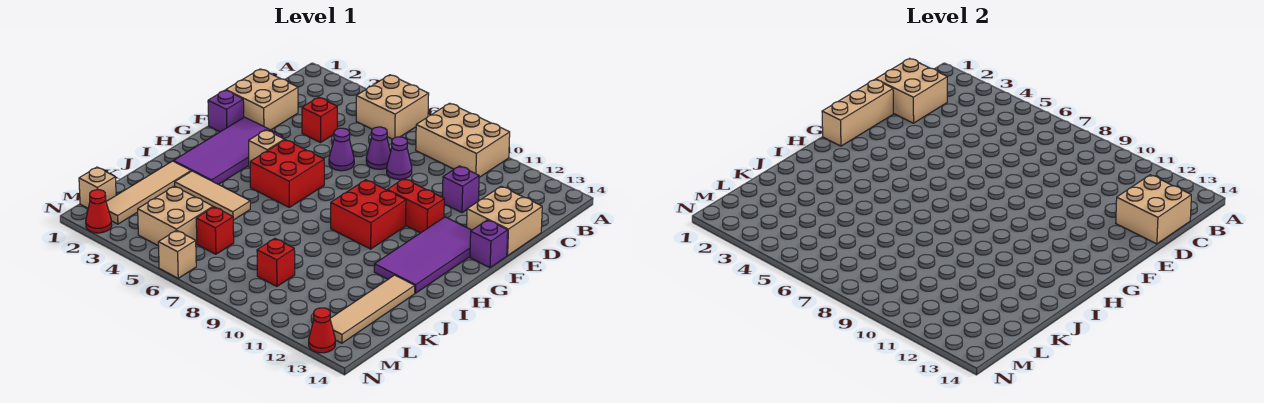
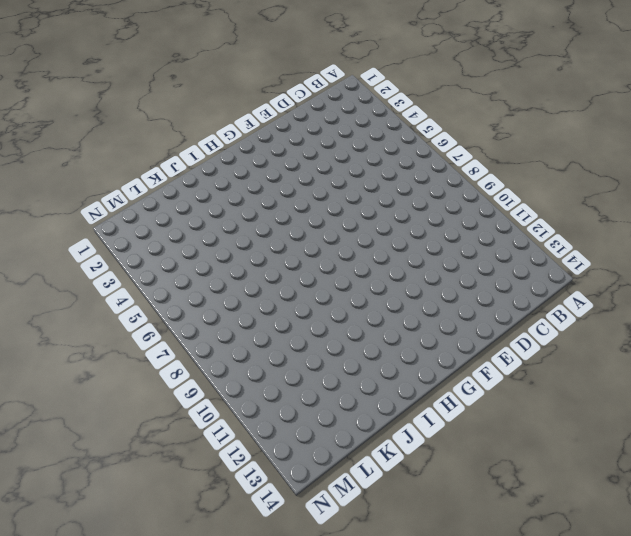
none -> tan 2x2 brick [356,75,429,139]
none -> tan 2x3 brick [416,103,510,177]
none -> tan 2x2 brick [226,69,298,130]
none -> red 1x1 brick [302,97,337,143]

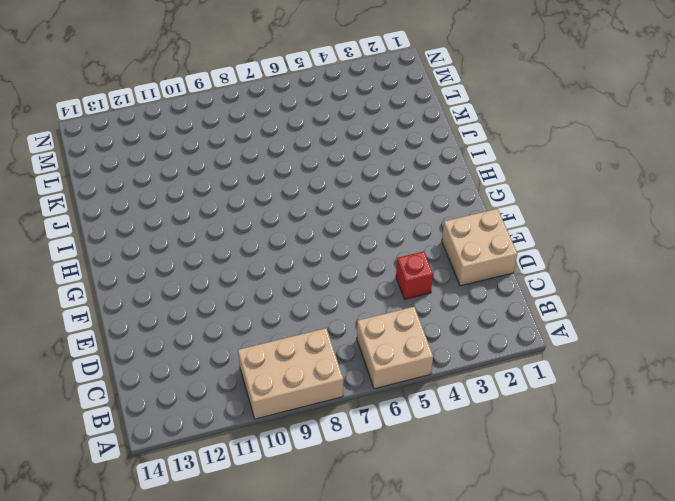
none -> purple 1x1 cone [366,127,390,169]
none -> purple 1x1 cone [387,137,412,179]
none -> purple 1x1 brick [442,166,479,213]
none -> tan 2x2 brick [467,186,542,256]

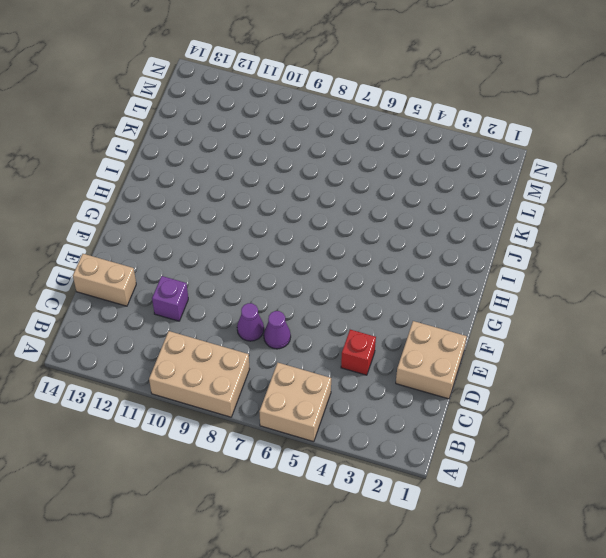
tan 1x2 brick [73,254,136,306] -> tan 2x2 brick [467,186,542,256]
none -> purple 1x1 cone [329,128,354,171]
none -> purple 1x1 brick [208,90,244,132]
none -> purple 2x4 tile [174,117,283,184]
none -> red 1x2 brick [387,179,444,233]

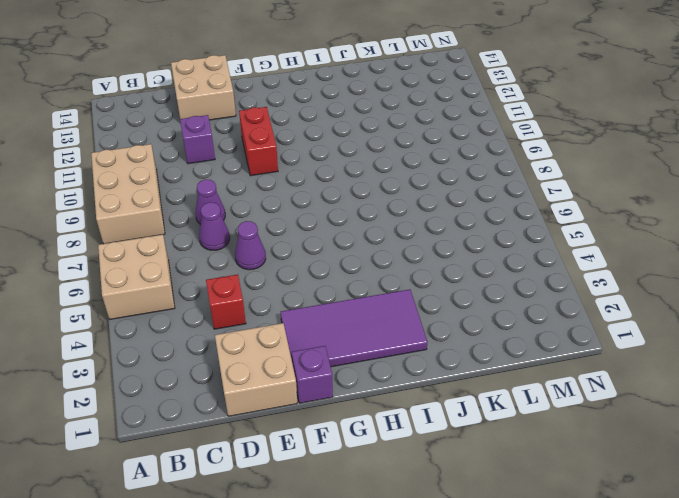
none -> purple 2x4 tile [374,217,472,293]
none -> purple 1x1 brick [470,220,508,268]
none -> tan 1x1 brick [249,130,284,167]
none -> red 2x2 brick [250,140,324,207]

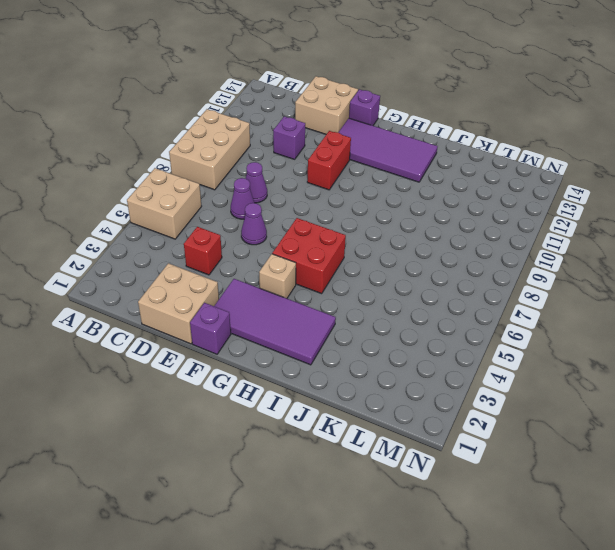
none -> red 2x2 brick [331,180,406,249]
none -> tan 1x4 tile [106,161,191,224]
none -> tan 1x3 tile [175,171,250,220]
none -> tan 1x4 tile [330,275,415,343]

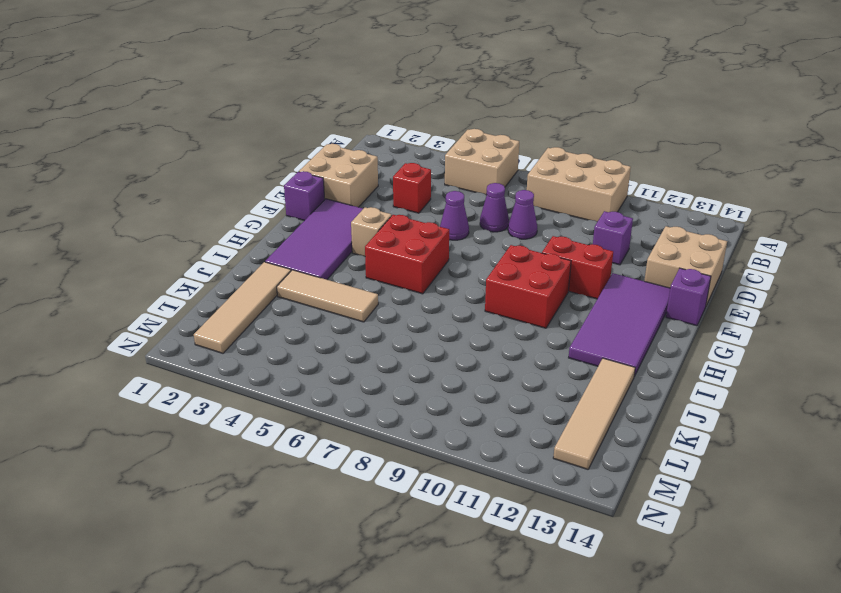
none -> tan 2x2 brick [138,186,213,246]
none -> red 1x1 brick [196,207,234,254]
none -> red 1x1 brick [257,238,295,286]
none -> tan 1x1 brick [79,167,116,208]

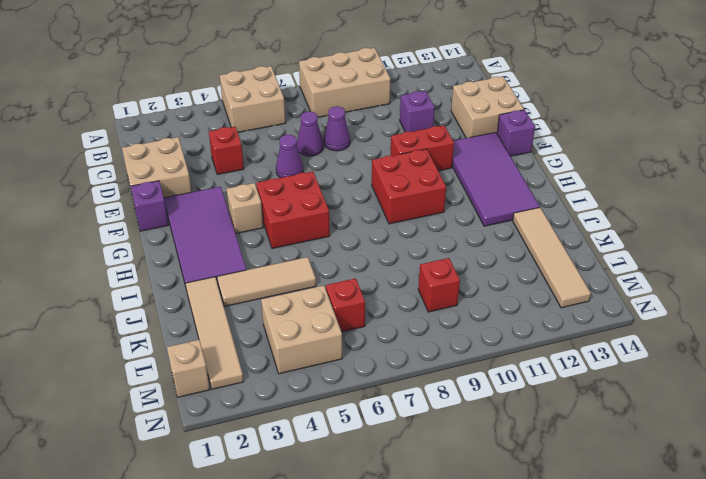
none -> red 1x1 cone [86,190,112,233]
none -> tan 1x1 brick [158,230,196,278]
none -> red 1x1 cone [309,308,335,353]
none -> tan 2x2 brick [876,58,947,123]

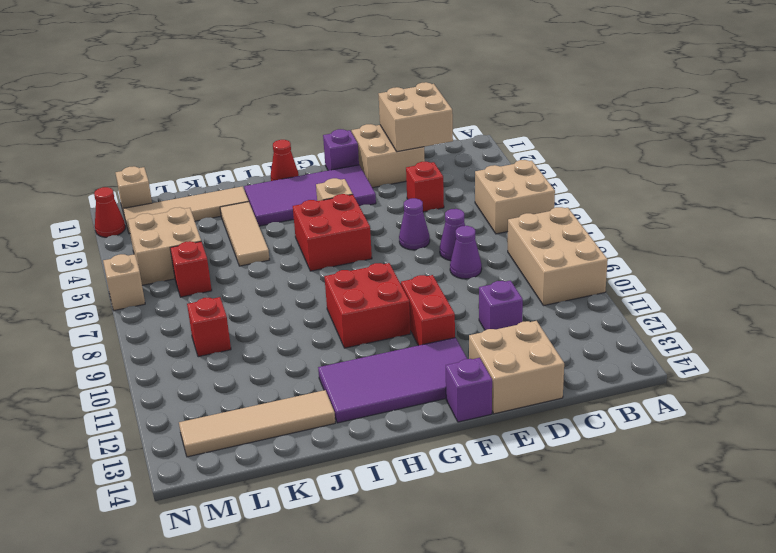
red 1x1 cone [271,140,299,181] -> red 1x1 cone moved to [309,308,335,353]
none -> tan 2x2 brick [1116,175,1191,244]
none -> tan 1x3 brick [822,80,893,146]

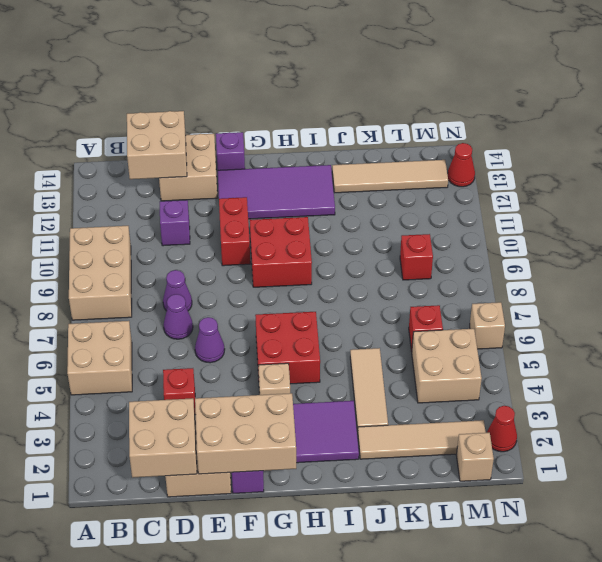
tan 2x3 brick [195,393,296,474] -> tan 1x3 brick [822,80,893,146]

